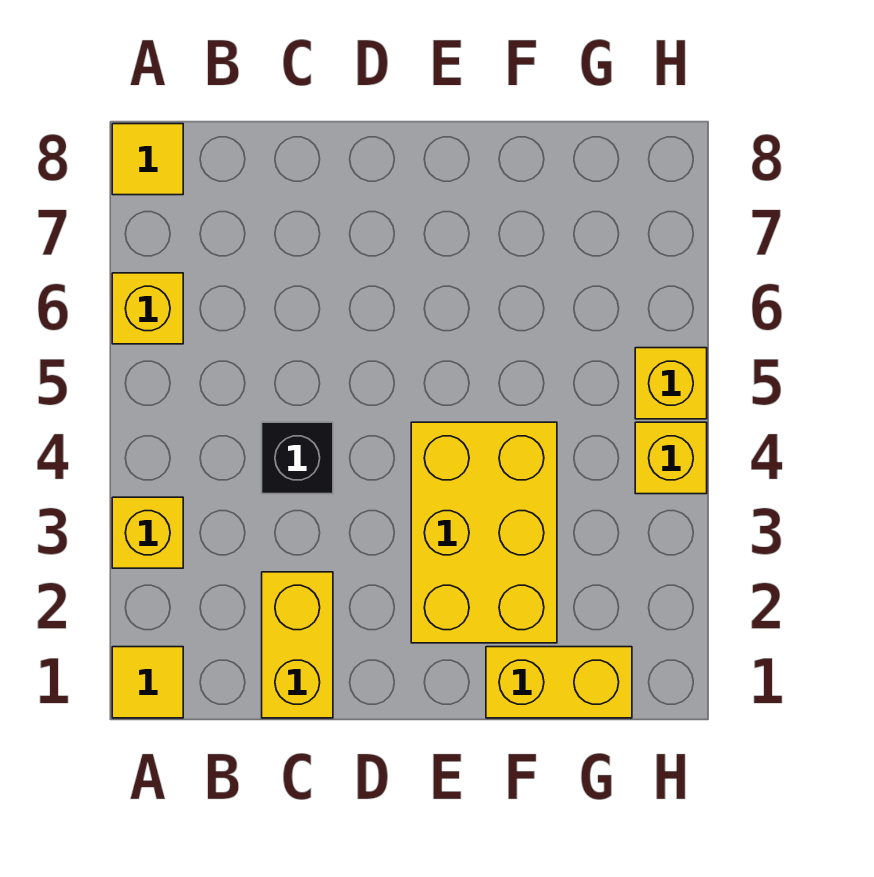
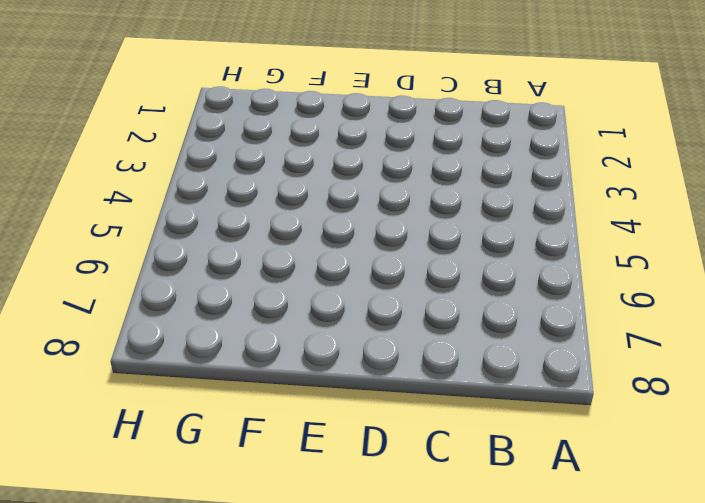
none -> yellow 1x1 tile [112,647,183,718]
none -> yellow 1x1 brick [112,497,183,568]

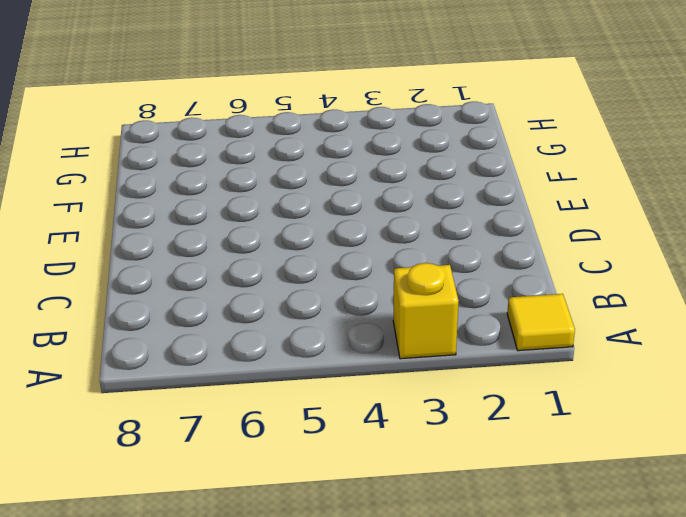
none -> yellow 1x1 brick [112,273,183,344]
none -> yellow 1x1 tile [112,124,183,195]

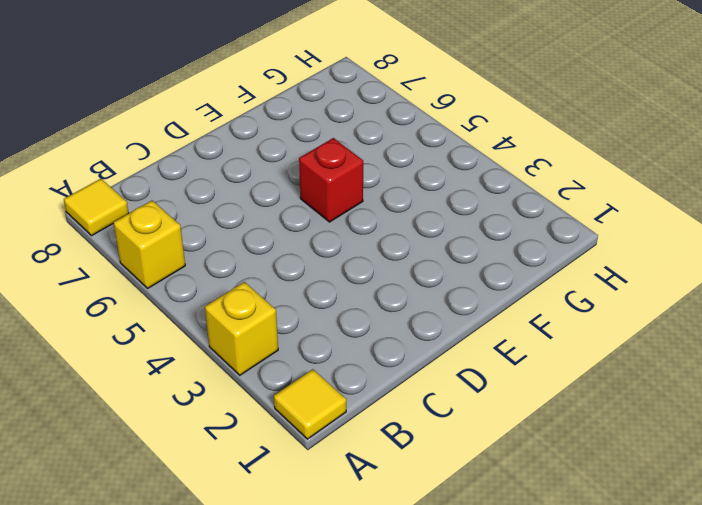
red 1x1 brick [299,138,363,222] -> none
none -> yellow 1x2 brick [262,572,333,718]
none -> black 1x1 brick [262,422,333,494]

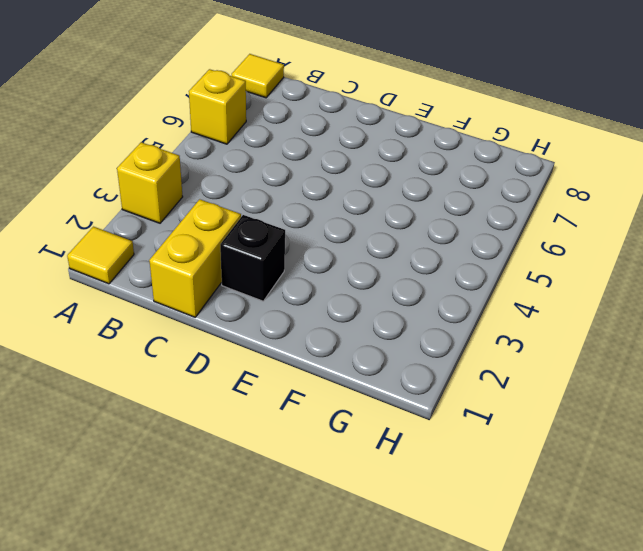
black 1x1 brick [220,215,285,301] -> black 1x1 brick moved to [262,422,333,494]
none -> yellow 2x3 brick [411,422,557,643]
none -> yellow 1x2 brick [486,647,632,718]

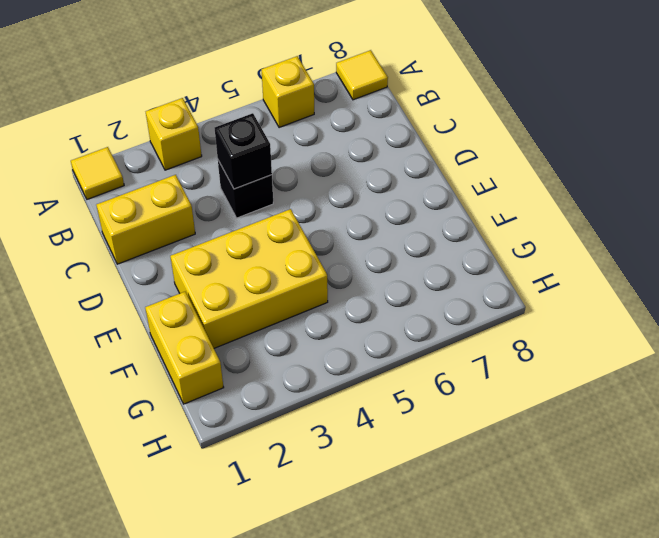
black 1x1 brick [215,113,272,189] -> none
none -> yellow 1x1 brick [635,422,707,494]
none -> yellow 1x1 brick [635,348,707,419]

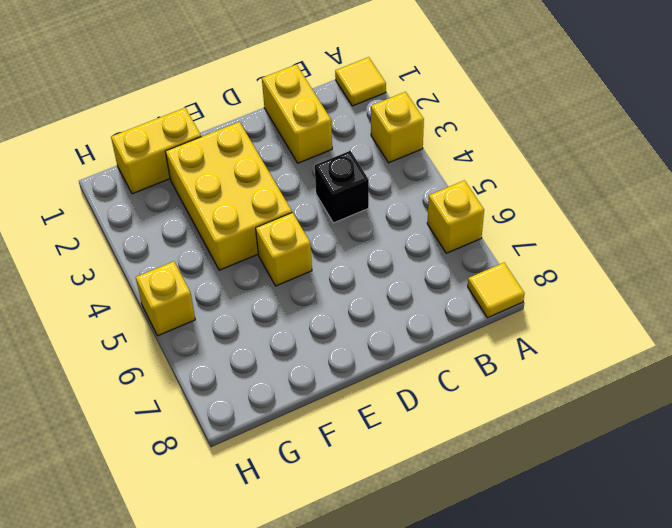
yellow 1x1 brick [256,212,312,286] -> yellow 1x1 brick moved to [635,422,707,494]

